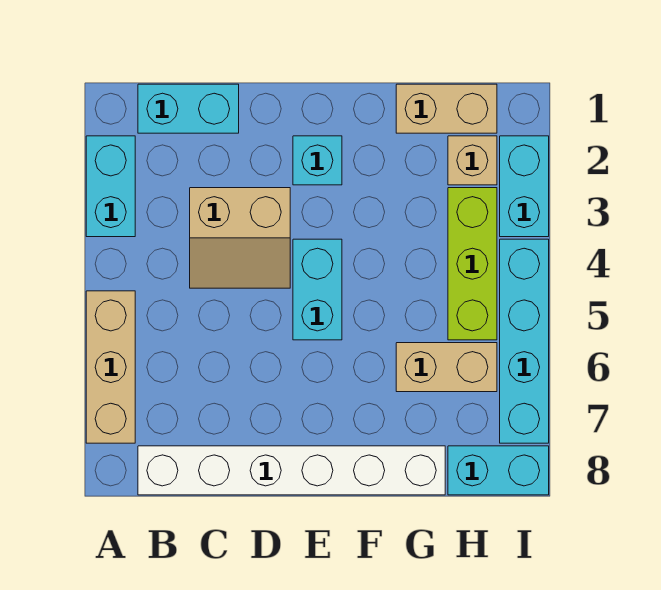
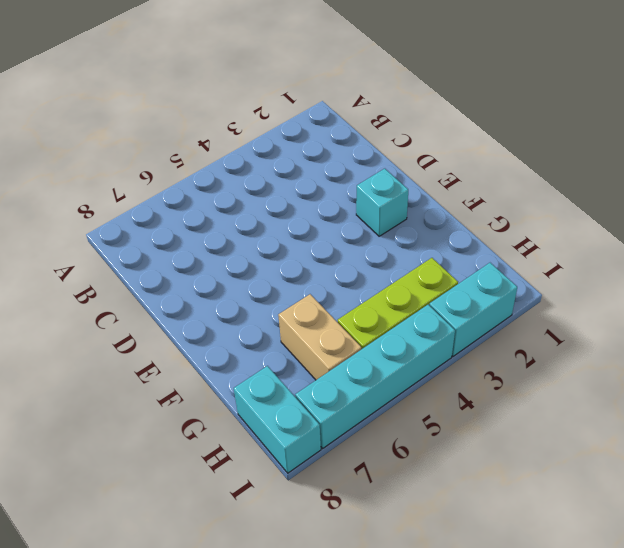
none -> cyan 1x2 brick [86,136,135,237]
none -> tan 1x3 brick [86,291,135,443]
none -> cyan 1x2 brick [138,84,239,133]

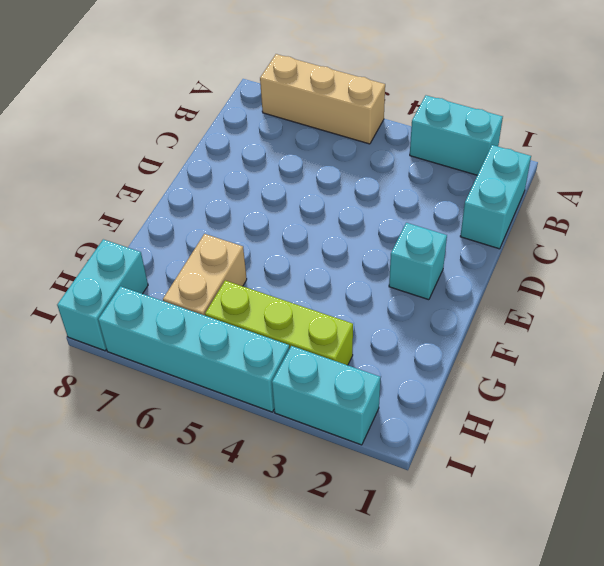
none -> white 1x6 brick [138,446,445,495]
none -> tan 2x2 slope [190,188,290,288]
none -> cyan 1x2 brick [293,239,342,340]

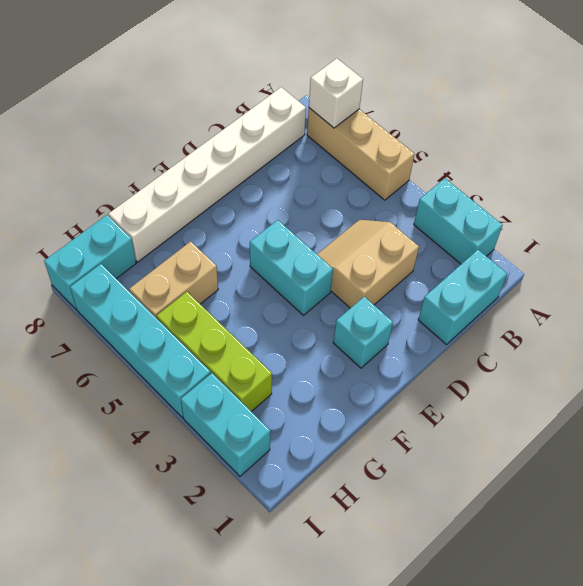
white 1x1 brick [309,58,363,128] -> none
none -> tan 1x2 brick [396,84,497,133]
none -> tan 1x1 brick [448,136,497,185]

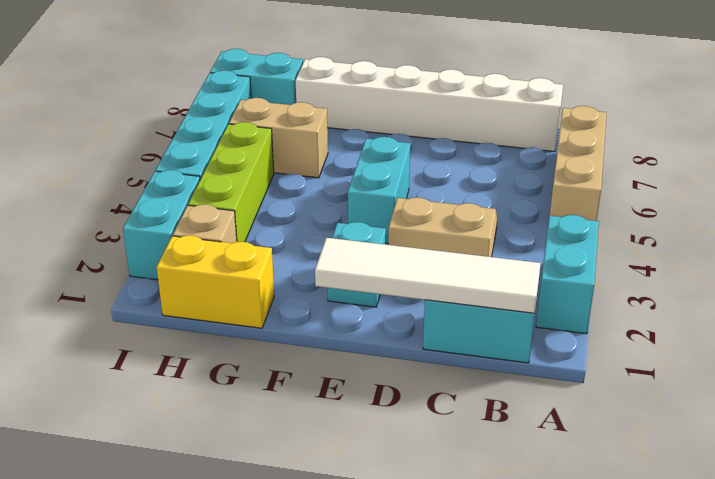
white 1x4 tile [315,238,541,313] -> none
yellow 1x2 brick [157,235,274,328] -> tan 1x2 brick [396,84,497,133]

